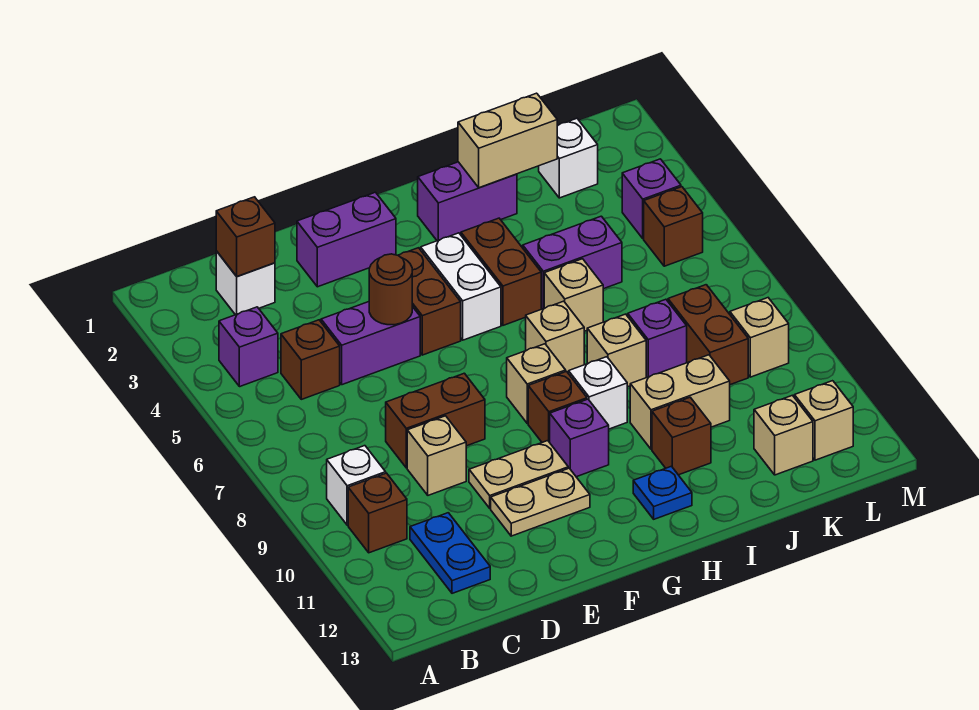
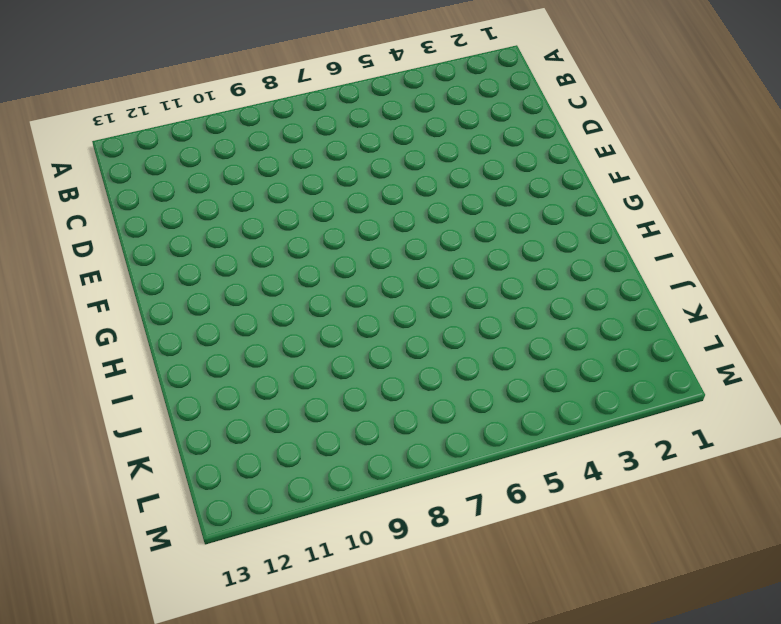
none -> purple 1x1 brick [219,307,278,387]
none -> white 1x1 brick [327,446,386,525]
none -> brown 1x1 brick [348,473,407,553]
none -> white 1x1 brick [216,251,275,315]

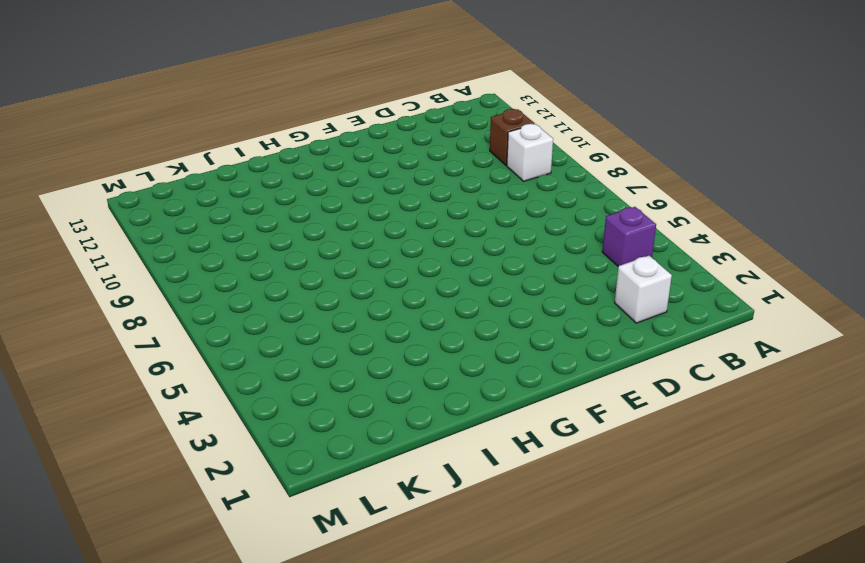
none -> brown 1x1 brick [281,320,340,399]
none -> blue 1x2 plate [410,513,490,593]
none -> purple 1x2 brick [321,302,420,385]
none -> brown 1x2 brick [386,373,485,468]

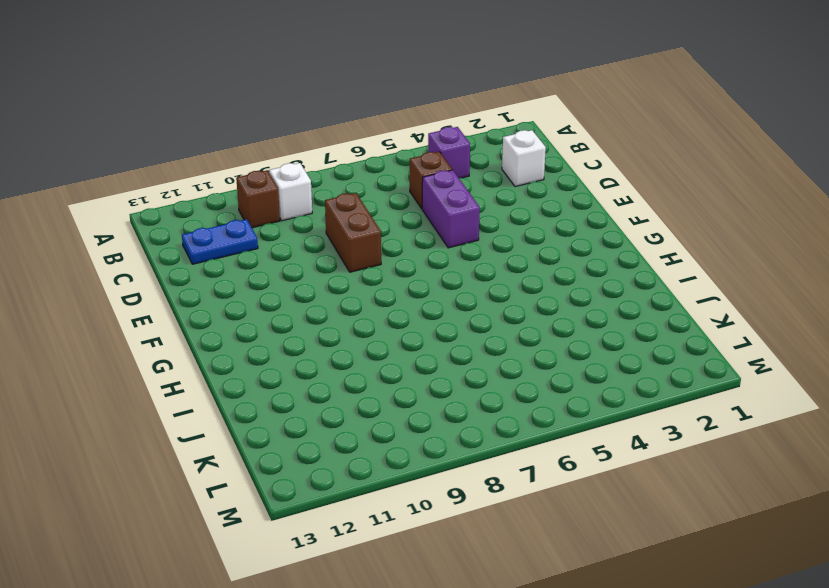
none -> tan 1x1 brick [407,416,466,495]
none -> purple 1x2 brick [297,192,396,287]
none -> tan 1x2 plate [469,441,568,508]
none -> tan 1x2 plate [491,468,590,536]

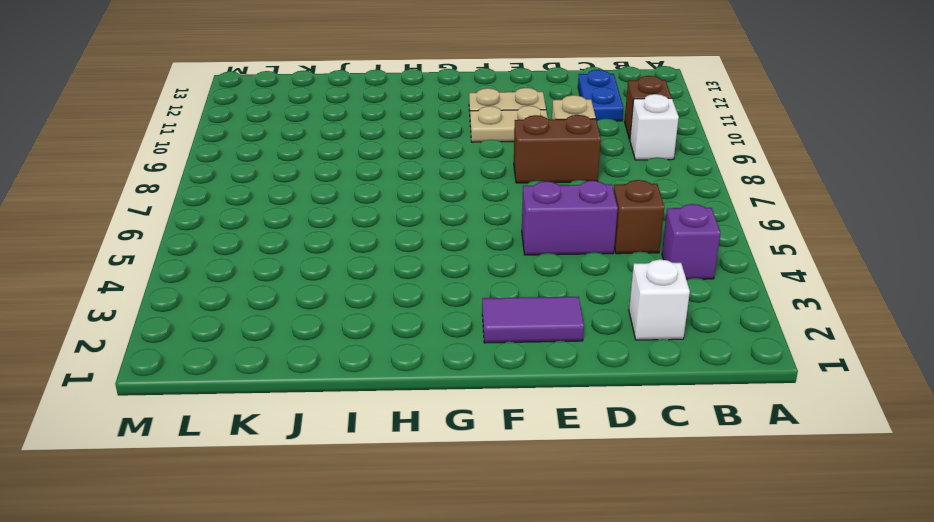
purple 1x2 tile [482,296,584,343] -> purple 1x2 brick [297,192,396,287]
none -> brown 1x2 brick [398,248,461,355]
none -> white 1x2 brick [421,233,501,340]
none -> tan 1x1 brick [507,344,566,423]
none -> brown 1x1 brick [528,372,587,442]

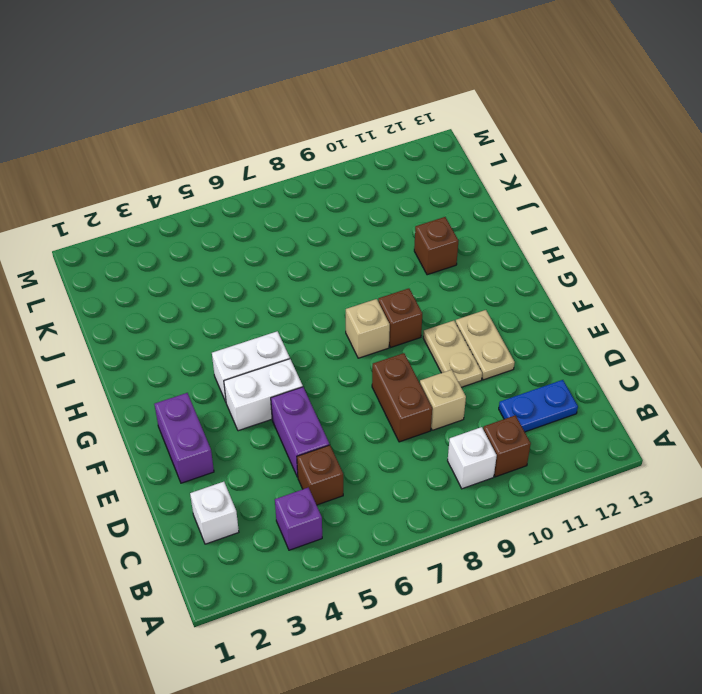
white 1x2 brick [224,359,303,431] -> brown 1x2 brick [398,248,461,355]
none -> purple 1x1 brick [550,399,609,477]
none -> purple 1x2 brick [418,162,517,241]
none -> brown 1x2 brick [461,218,541,325]
none -> tan 1x1 brick [526,301,584,373]

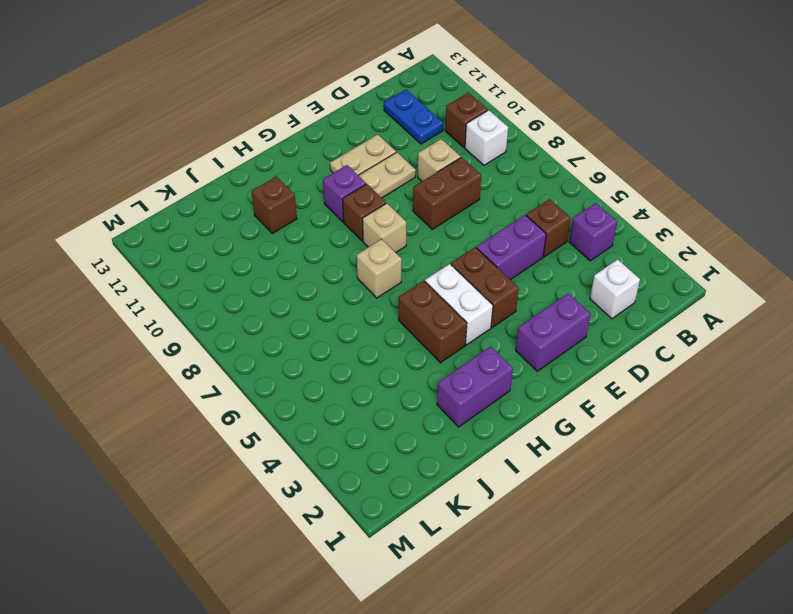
none -> white 1x1 brick [569,357,627,429]
none -> blue 1x1 plate [633,466,692,519]
none -> purple 1x2 brick [523,216,622,309]
none -> tan 1x1 brick [544,259,603,331]

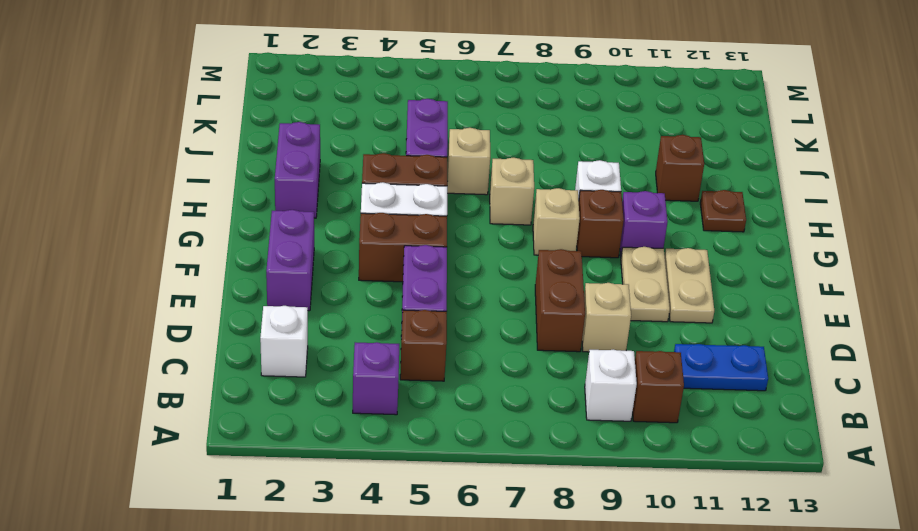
brown 1x1 plate [700,190,746,232] -> blue 1x1 plate [633,466,692,519]
none -> tan 1x1 brick [587,314,646,387]
none -> tan 1x2 brick [630,355,730,449]
none -> purple 1x1 brick [628,299,687,377]
none -> white 1x1 brick [539,118,598,198]

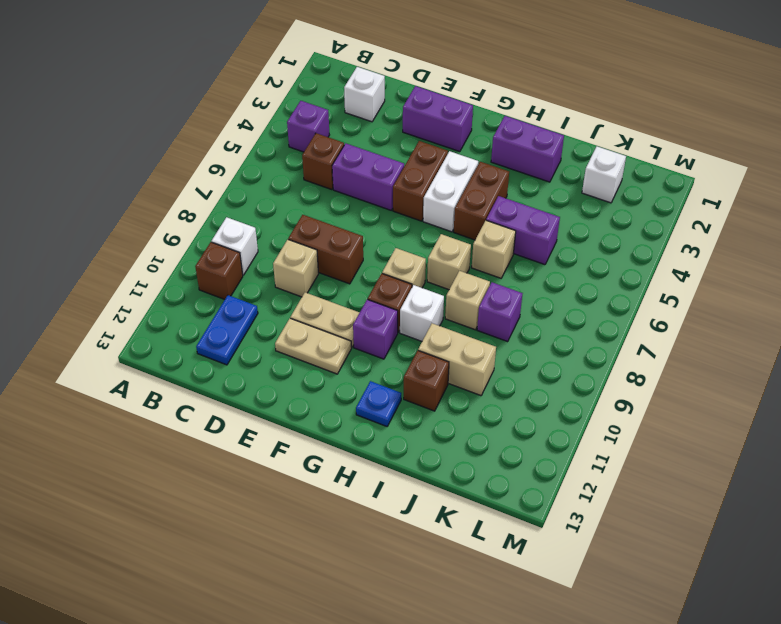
none -> brown 1x2 brick [668,285,748,385]
none -> tan 1x1 brick [754,395,813,475]
none -> purple 1x1 brick [622,159,681,238]
none -> brown 1x1 brick [644,187,703,266]

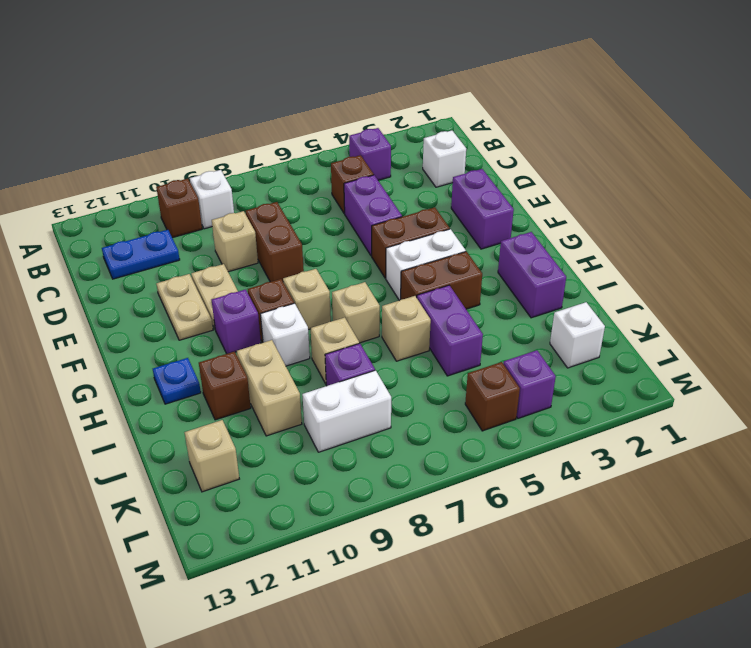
white 1x2 brick [302,370,391,452] -> brown 1x2 brick [668,285,748,385]
none -> tan 1x1 brick [730,298,789,377]
none -> tan 1x1 brick [794,381,853,460]
none -> brown 1x1 brick [216,197,275,277]
none -> brown 1x1 round brick [369,254,412,325]

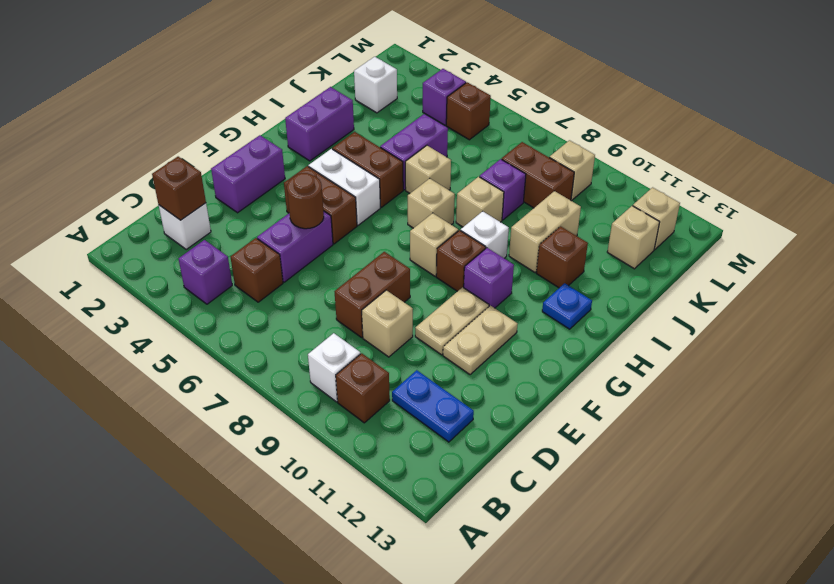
none -> tan 1x2 brick [458,93,557,188]

